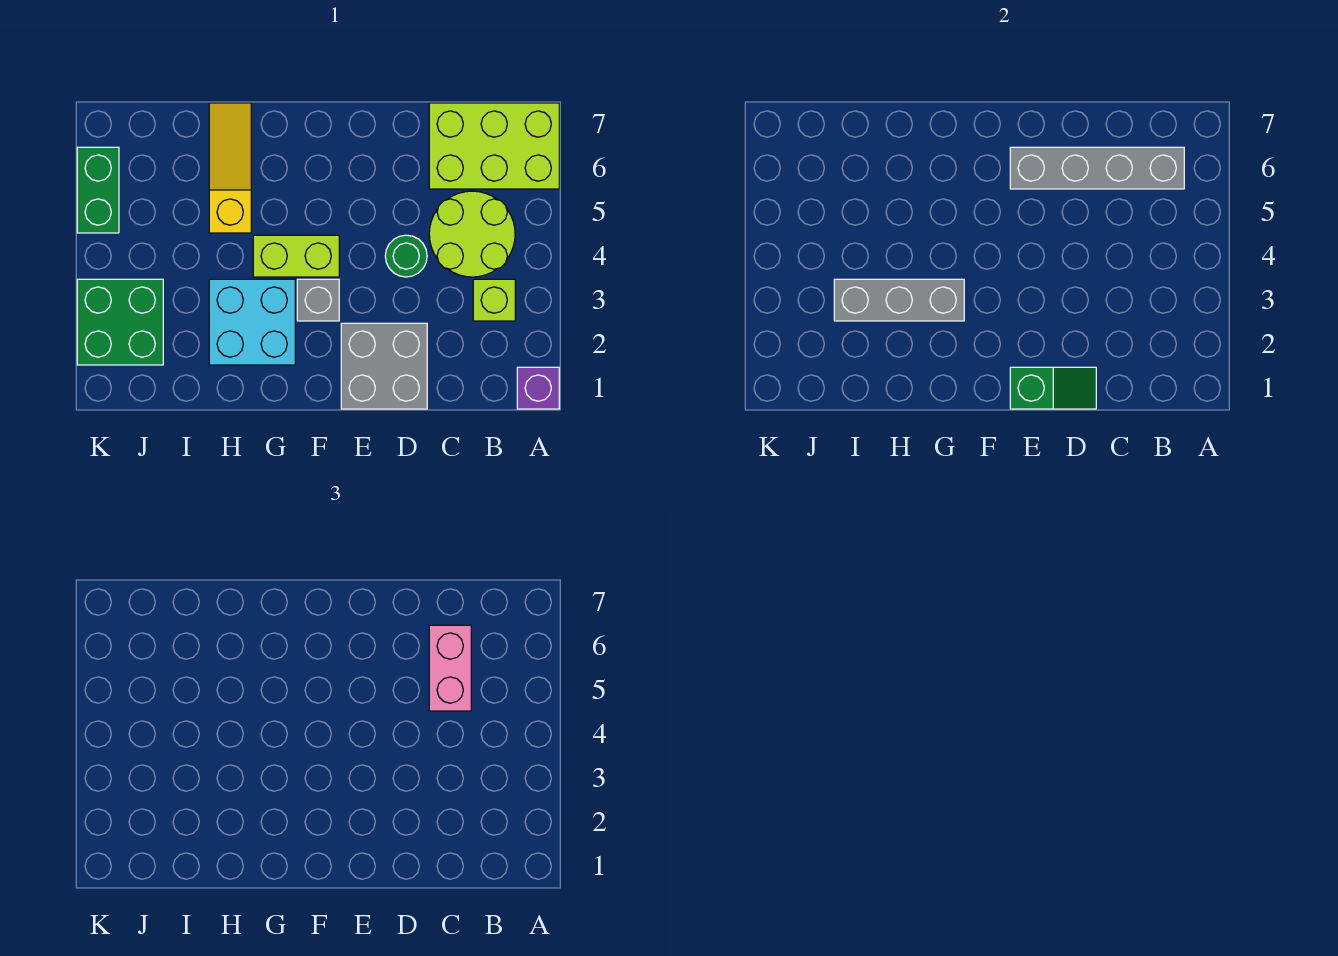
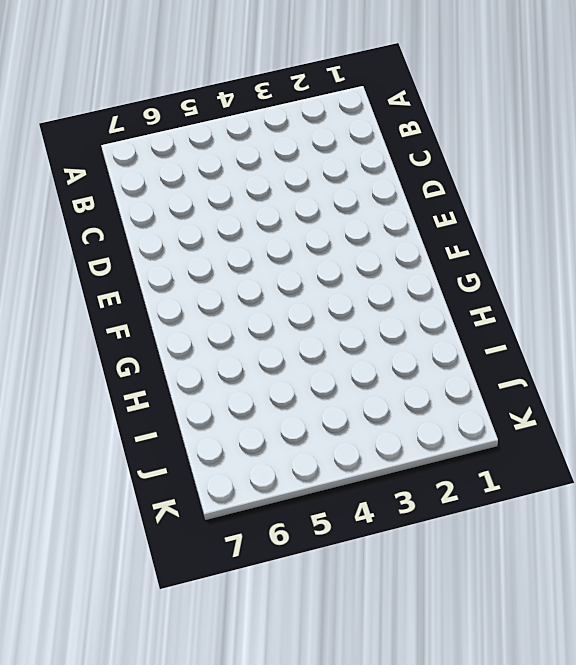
none -> purple 1x1 brick [517,367,559,409]
none -> lime 2x3 brick [429,103,559,189]
none -> lime 1x1 brick [473,279,515,321]

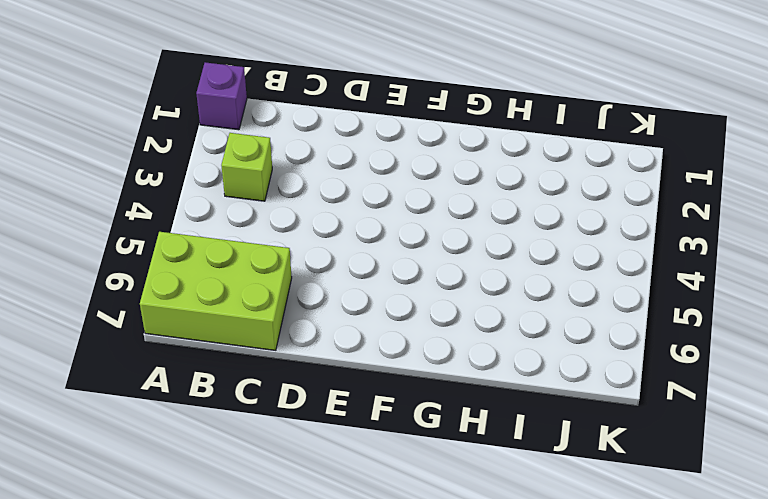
none -> lime 2x2 round brick [429,191,515,277]
none -> grey 2x2 brick [341,323,427,409]
none -> green 1x1 round brick [385,235,427,277]

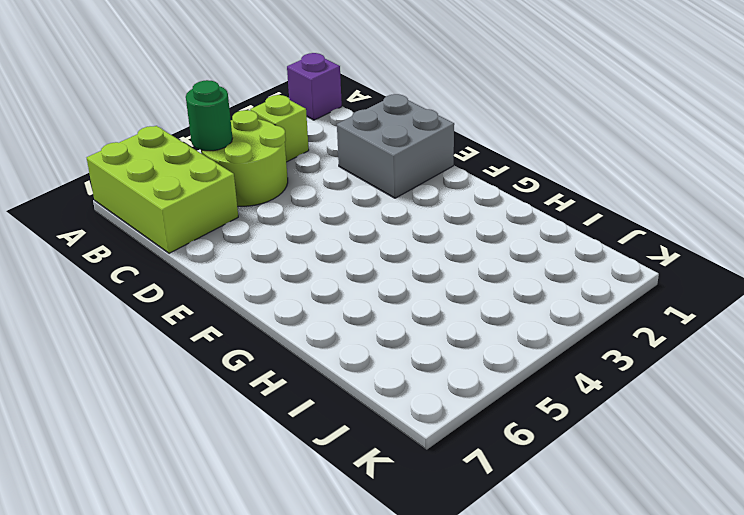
green 1x1 round brick [186,80,232,151] -> green 1x1 round brick moved to [385,235,427,277]
none -> grey 1x1 brick [297,279,339,321]
none -> lime 1x2 brick [253,235,339,277]
none -> cyan 2x2 brick [209,279,295,365]

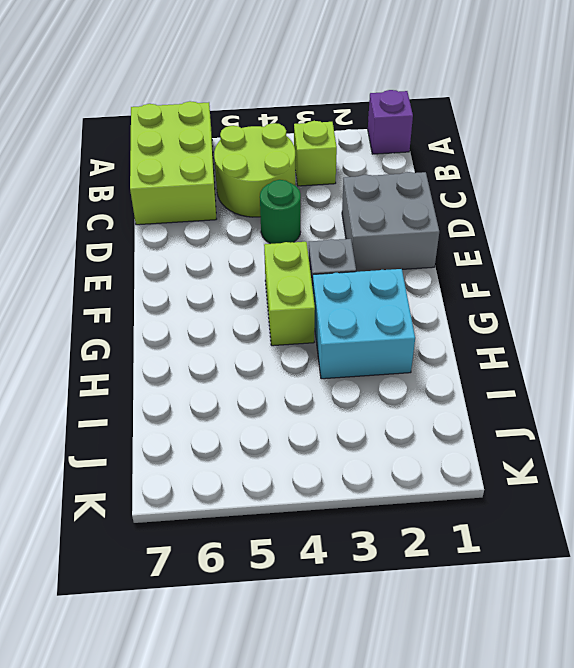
none -> yellow 1x3 slope [209,103,251,233]
none -> green 2x2 brick [77,279,163,365]
none -> green 1x2 brick [77,147,119,233]

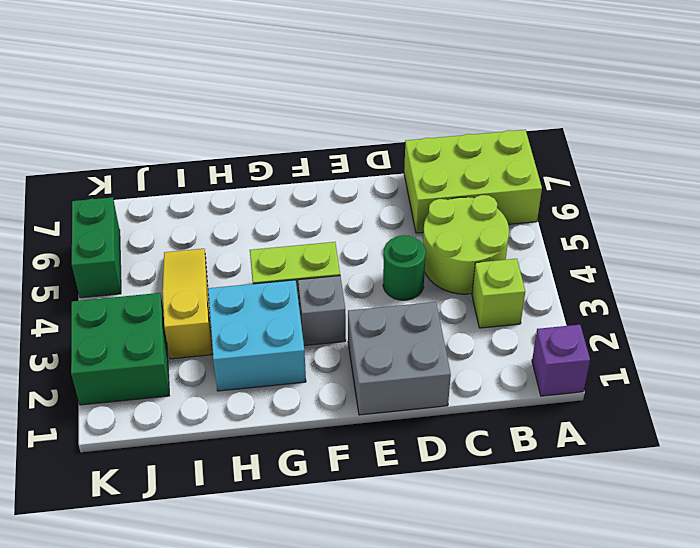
yellow 1x3 slope [163,249,213,359] -> yellow 1x3 slope moved to [209,103,251,233]
none -> grey 1x4 brick [1010,147,1184,189]
none -> green 1x2 slope [1010,367,1096,409]
none -> grey 1x3 brick [834,279,964,321]

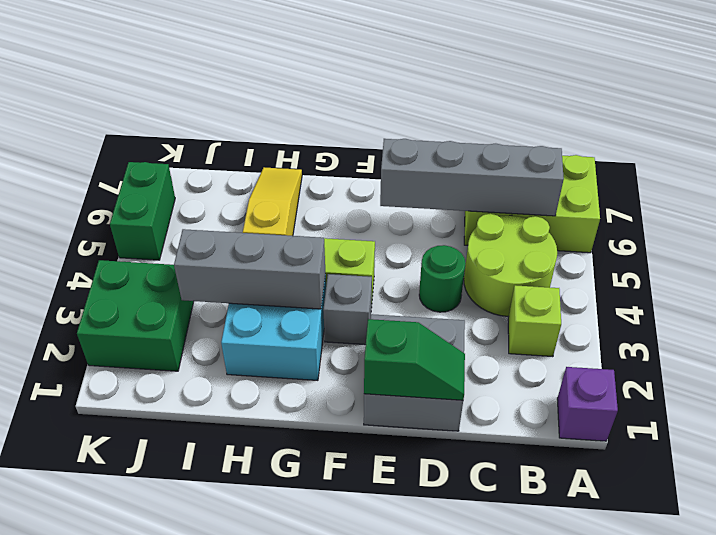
none -> pink 1x2 brick [429,625,471,711]

